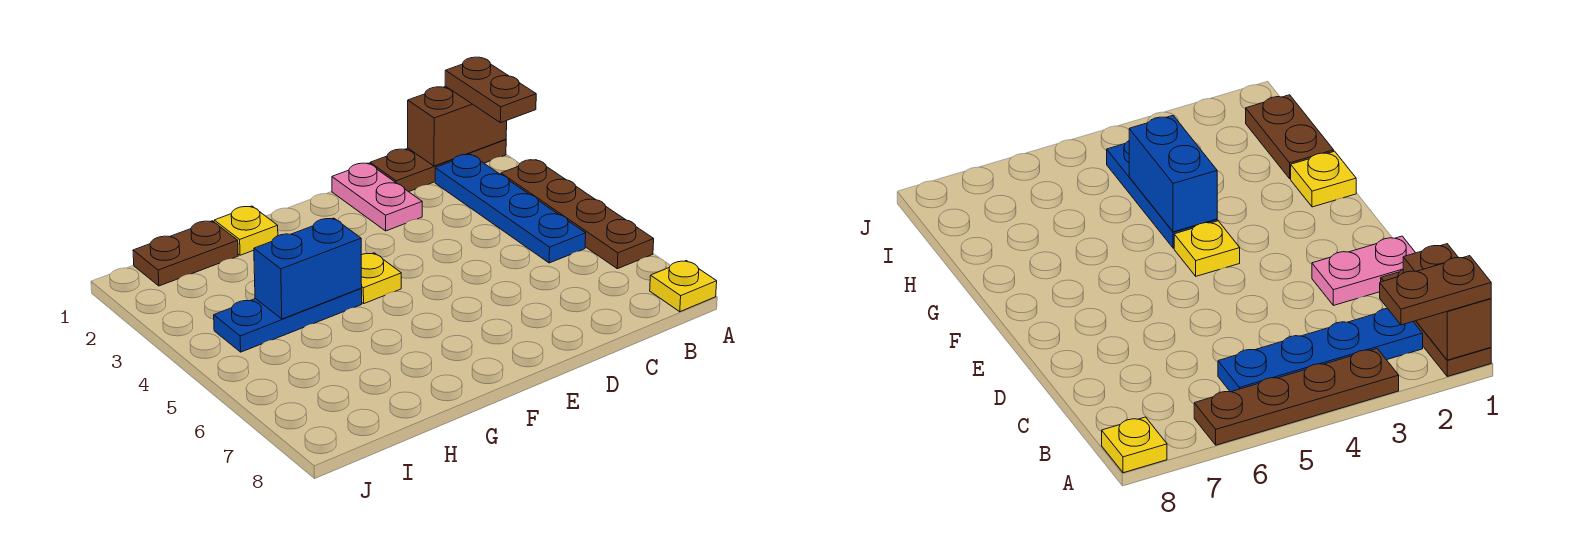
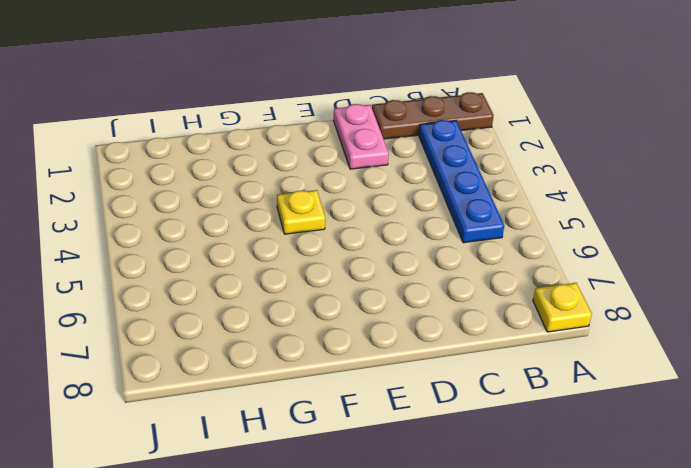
none -> brown 1x4 plate [501,160,654,269]
none -> yellow 1x1 plate [214,206,278,255]
none -> blue 1x3 plate [214,288,362,352]

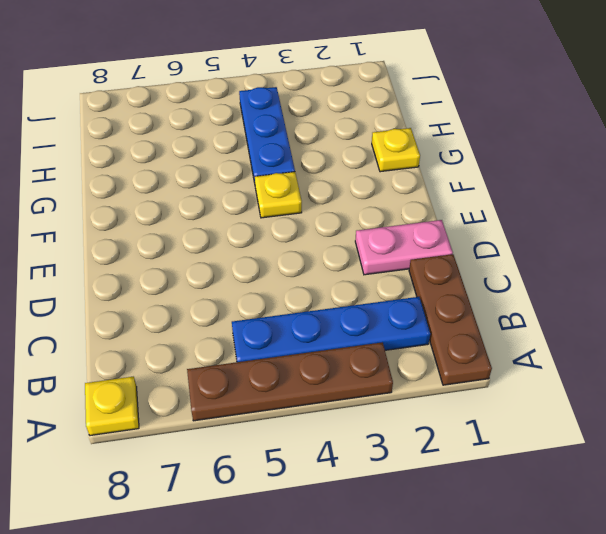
none -> brown 1x2 plate [133,221,238,286]
none -> brown 1x2 brick [408,86,507,166]
none -> blue 1x2 brick [254,218,362,319]

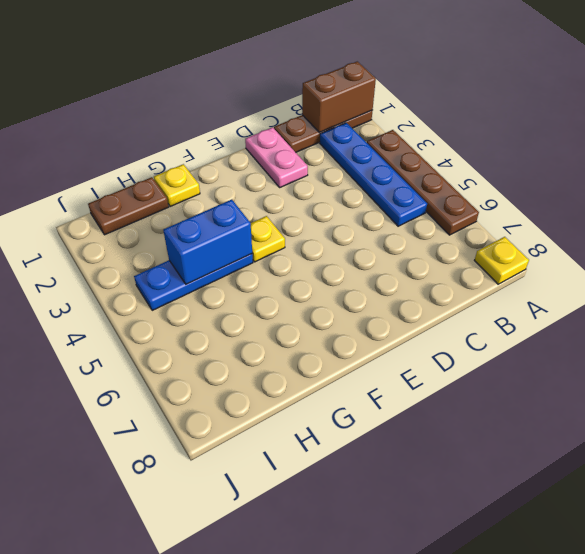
none -> brown 1x2 plate [445,57,536,123]

